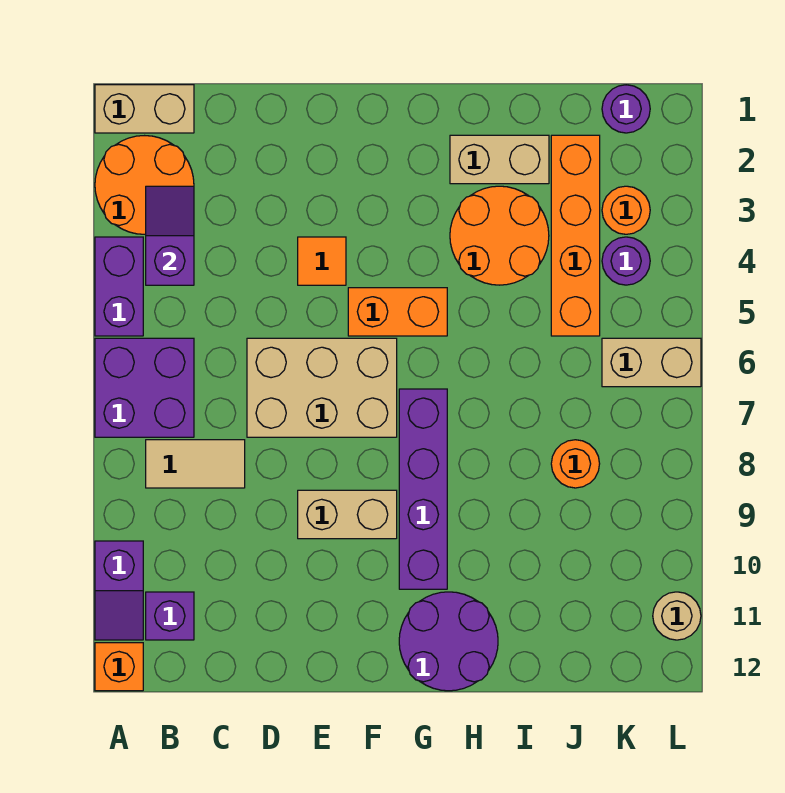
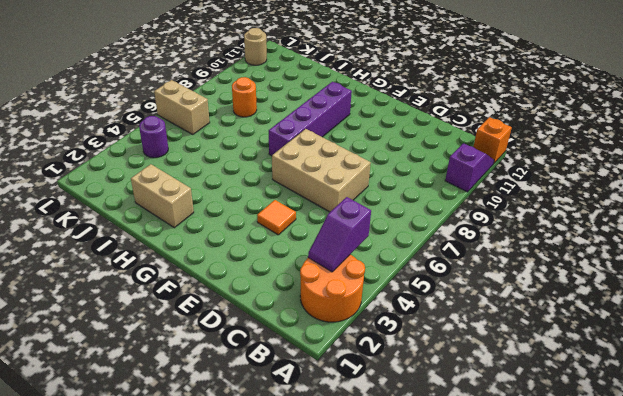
none -> tan 1x2 brick [95,85,194,133]
none -> purple 1x2 brick [95,237,143,336]
none -> purple 2x2 brick [95,338,194,437]

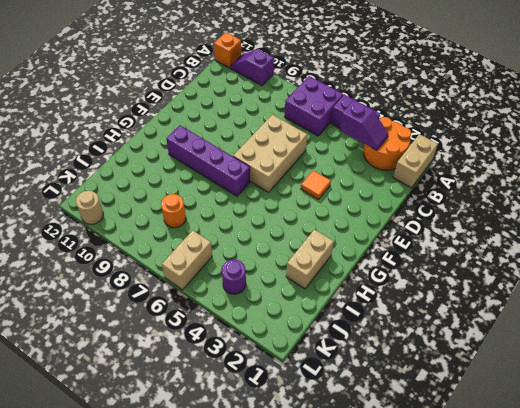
none -> tan 1x2 tile [146,440,245,488]
none -> purple 1x1 brick [146,592,194,640]
none -> tan 1x2 brick [298,490,397,539]

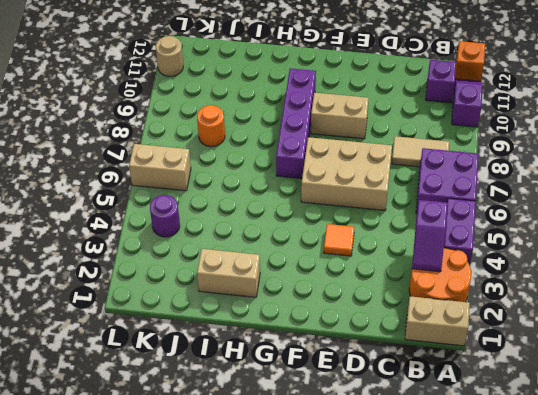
none -> orange 1x2 brick [348,288,447,336]
none -> purple 2x2 round brick [399,592,498,691]
none -> orange 2x2 round brick [450,186,549,285]

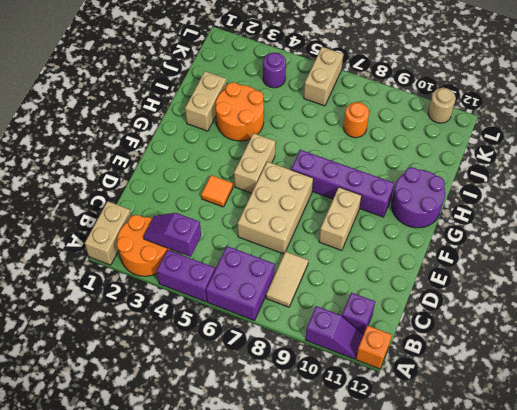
tan 1x2 brick [234,133,275,193] -> orange 1x2 brick [348,288,447,336]
none -> orange 1x4 brick [551,135,600,336]
none -> purple 1x1 round brick [602,85,650,133]
none -> orange 1x1 round brick [602,186,650,234]

